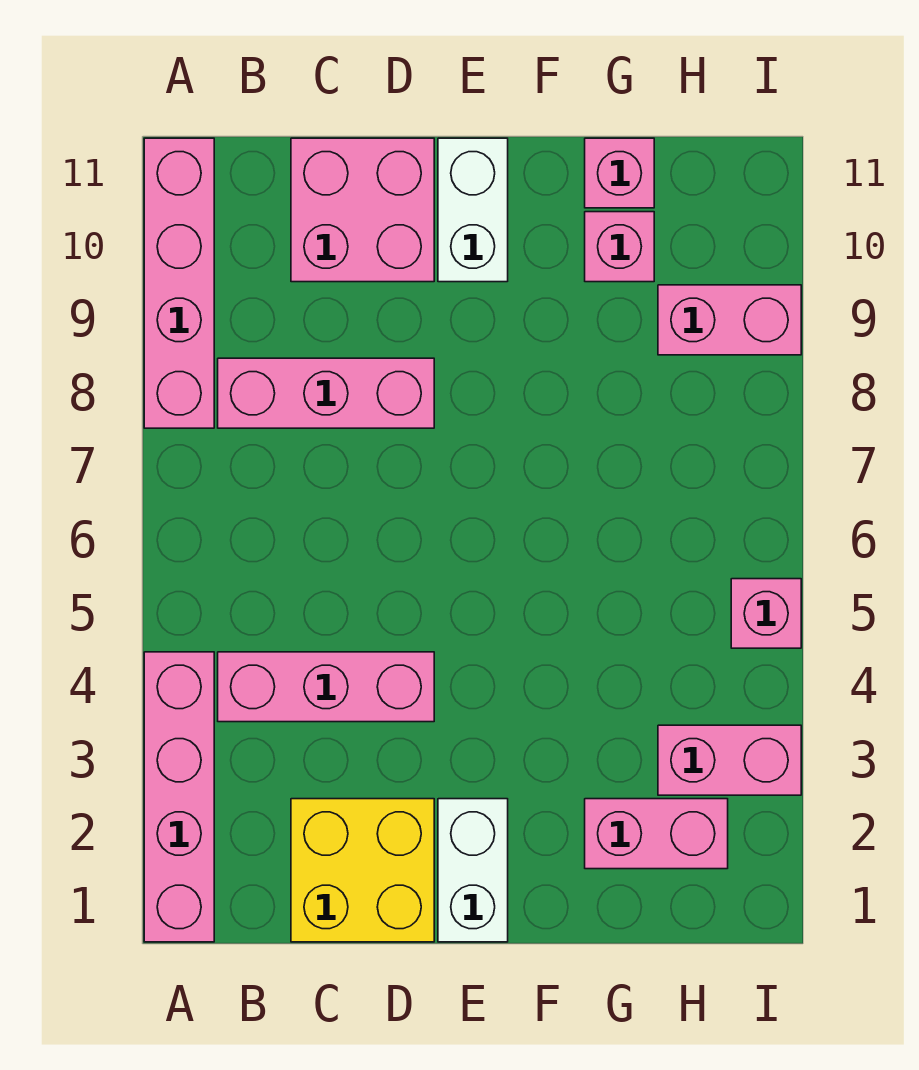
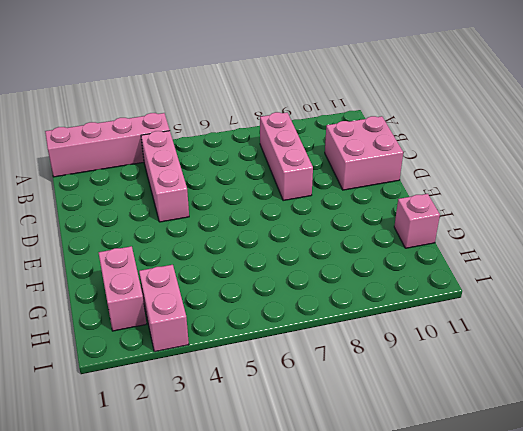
none -> pink 1x4 brick [144,138,214,428]
none -> yellow 2x2 brick [291,799,434,942]
none -> white 1x2 brick [438,799,508,942]

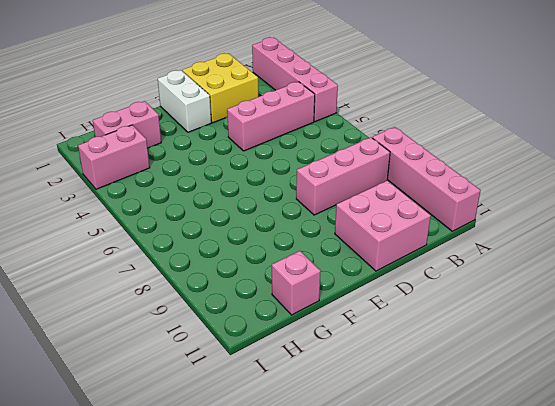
none -> white 1x2 brick [438,138,508,282]
none -> pink 1x1 brick [585,212,654,282]
none -> pink 1x2 brick [658,285,801,355]

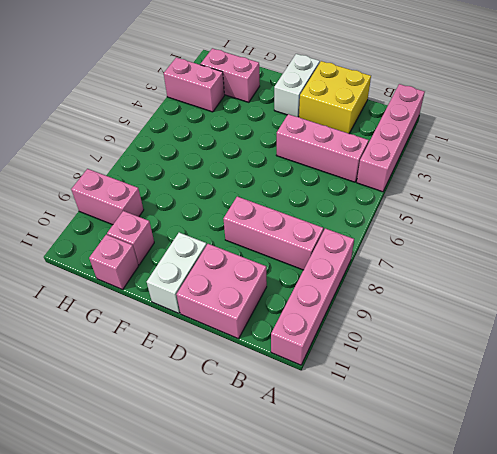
none -> pink 1x1 brick [731,579,801,648]

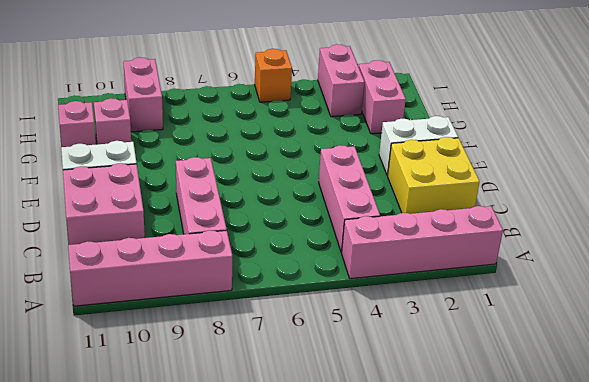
orange 1x1 brick [255,49,292,102] -> pink 1x1 brick [731,579,801,648]

